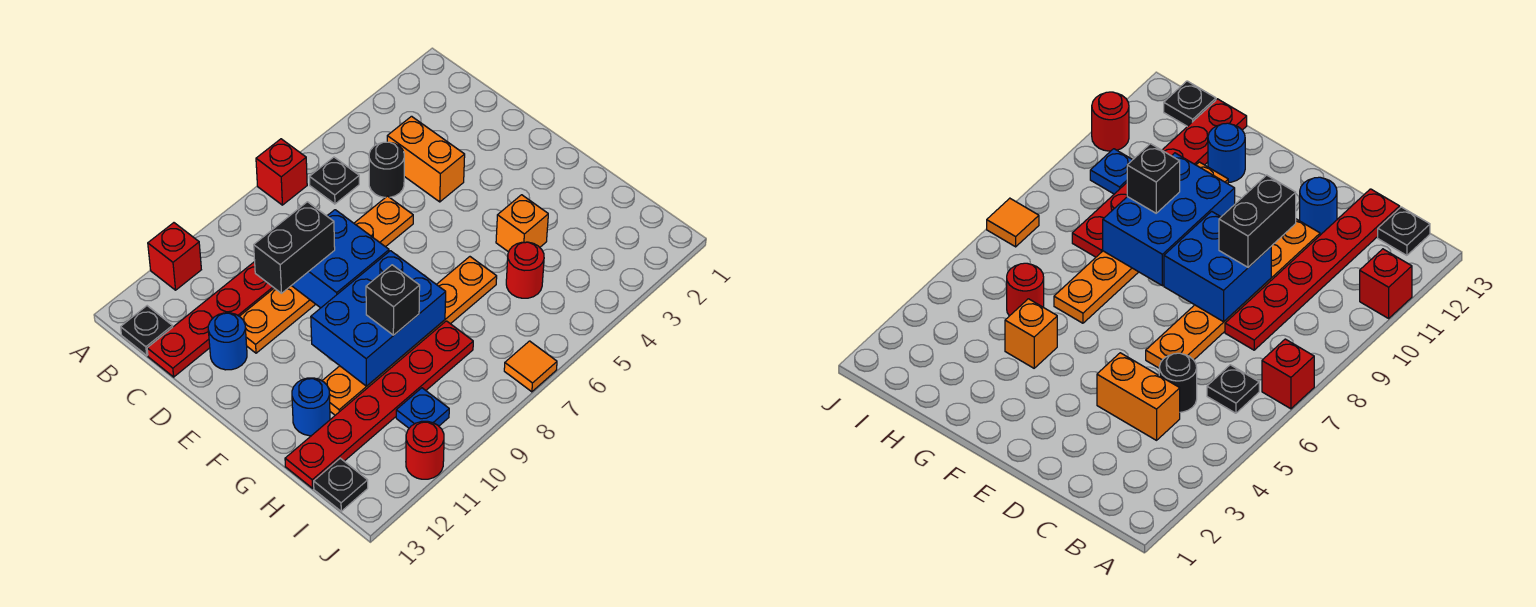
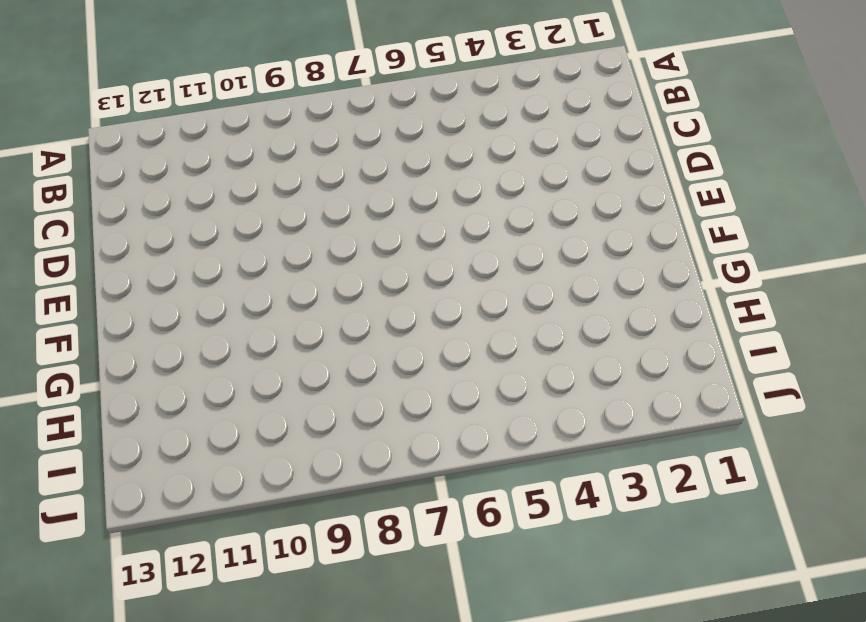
none -> red 1x1 brick [256,139,307,205]
none -> red 1x1 brick [148,223,201,290]
none -> black 1x1 plate [309,157,359,204]

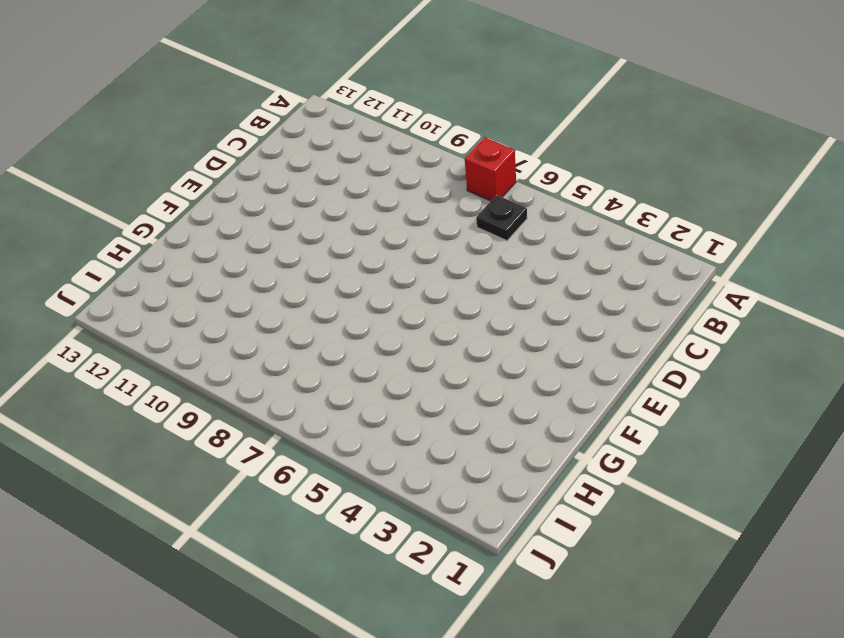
none -> red 1x1 brick [148,223,201,290]
none -> black 1x1 plate [121,306,173,355]
none -> orange 1x2 brick [387,116,465,202]

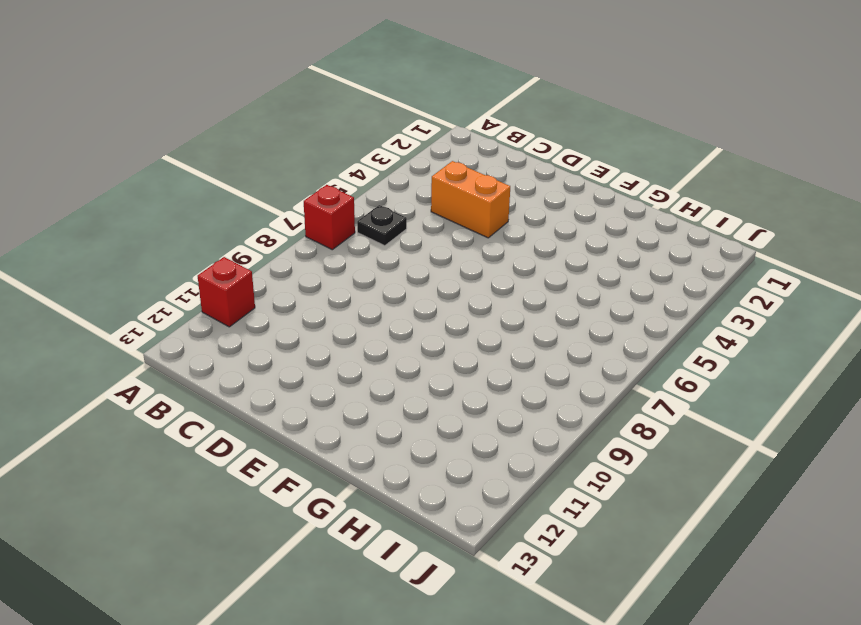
none -> black 1x1 plate [121,306,173,355]
none -> black 1x1 round brick [369,142,404,197]
none -> red 1x6 plate [147,262,274,377]

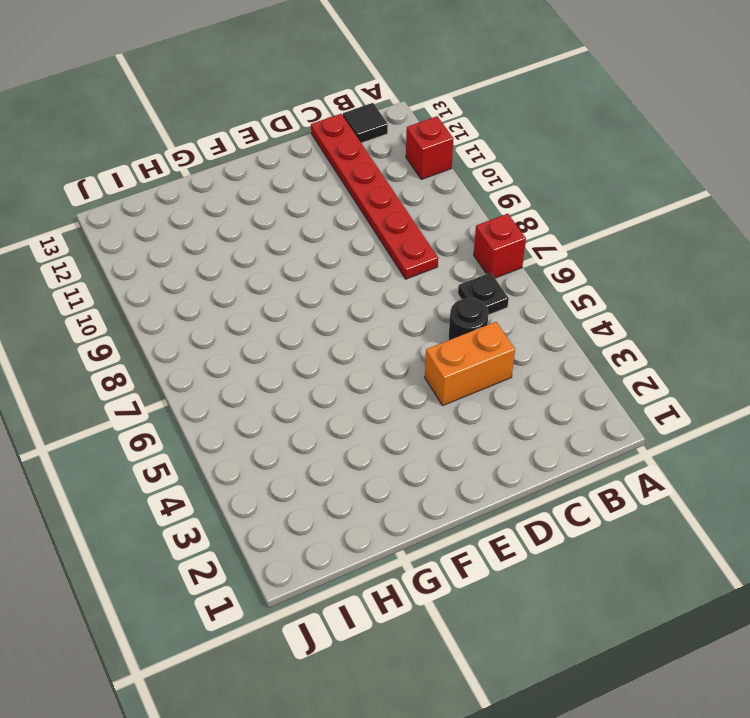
black 1x1 tile [343,103,388,143] -> black 1x1 plate [121,306,173,355]
none -> orange 1x6 plate [240,196,413,353]
none -> blue 1x1 round brick [208,313,247,370]
none -> orange 1x1 brick [496,195,548,252]

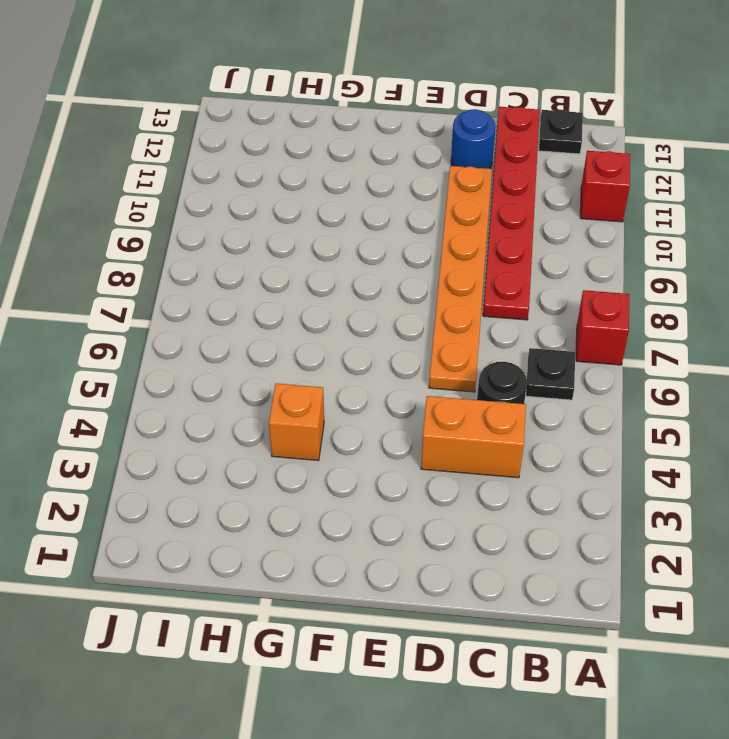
none -> orange 1x6 plate [322,257,497,415]
none -> blue 1x1 round brick [292,378,330,436]
none -> red 1x1 round brick [506,242,544,298]

